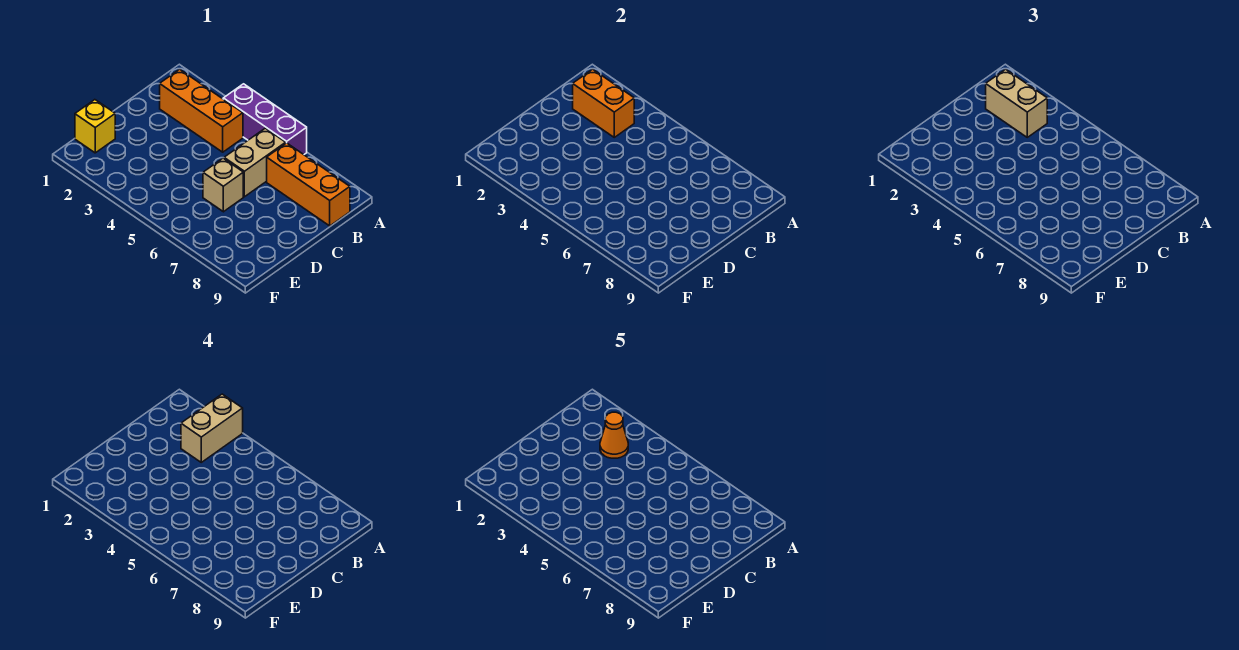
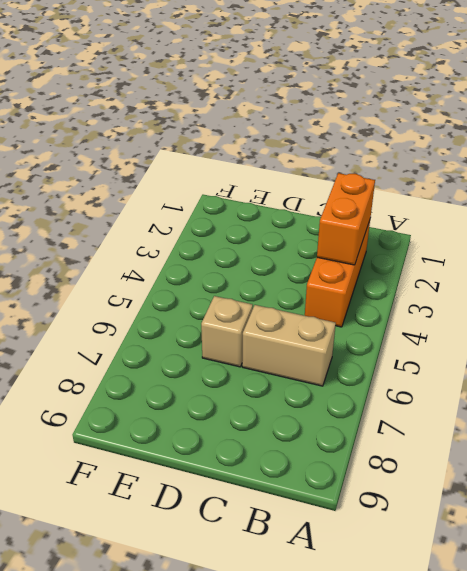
none -> purple 1x3 brick [223,84,307,154]
none -> orange 1x3 brick [267,143,350,226]

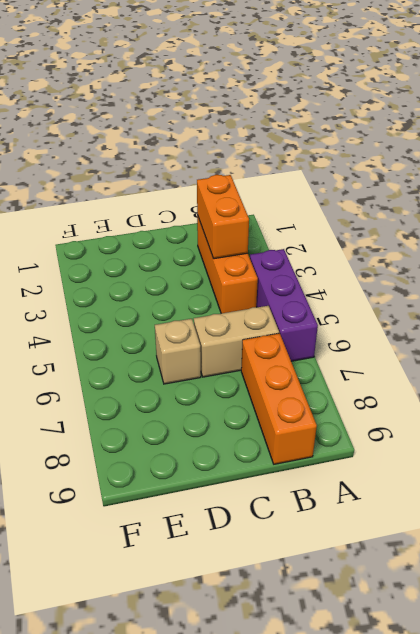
none -> yellow 1x1 brick [75,100,115,153]
none -> tan 1x2 brick [986,69,1047,137]

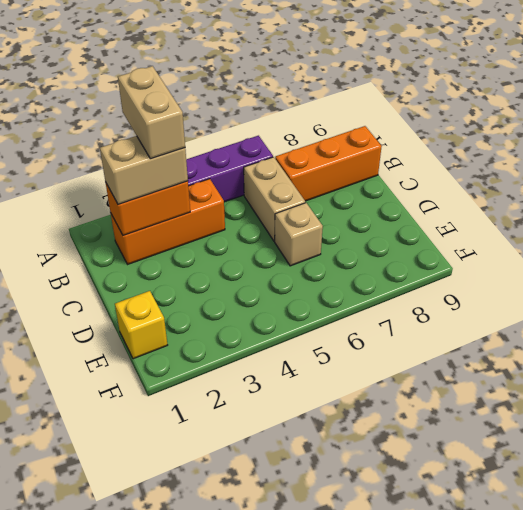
none -> orange 1x1 cone [600,412,628,458]

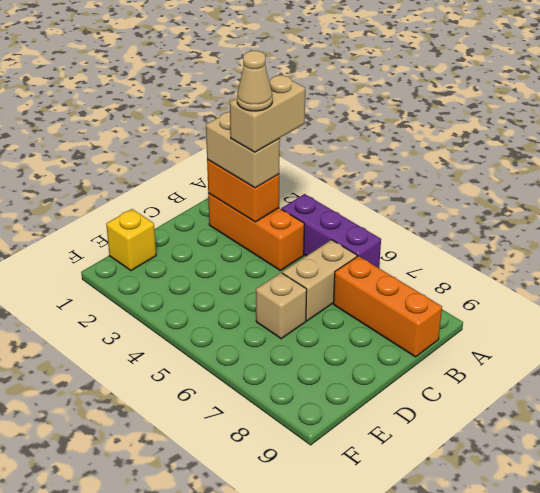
tan 1x1 cone [237,51,272,111] -> orange 1x1 cone [600,412,628,458]

